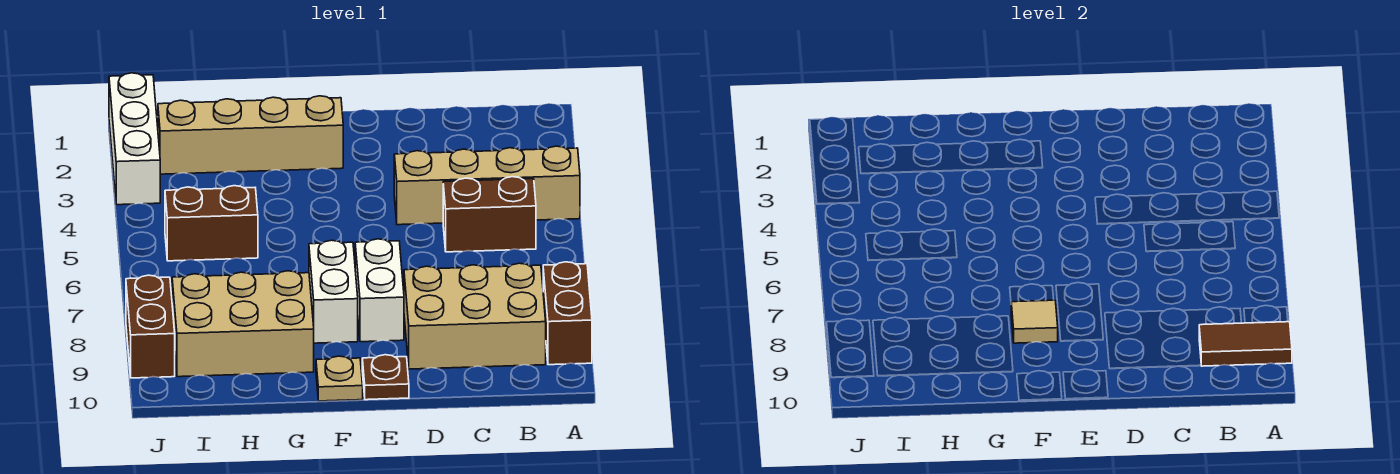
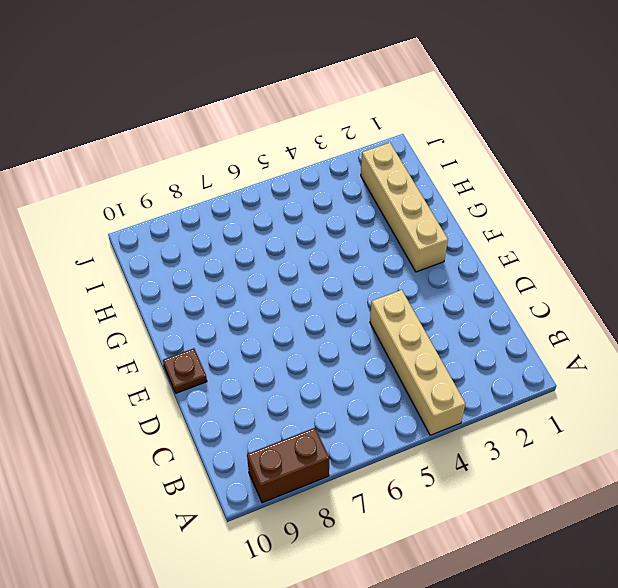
none -> brown 1x2 brick [443,177,536,252]
none -> tan 2x3 brick [404,263,546,369]
none -> white 1x2 brick [355,239,404,342]

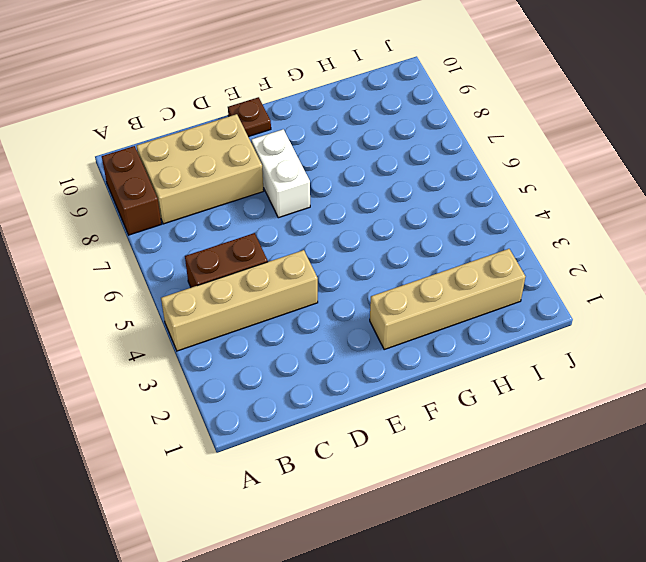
none -> white 1x2 brick [309,240,358,343]
none -> tan 1x1 plate [316,356,363,401]
none -> tan 2x3 brick [172,271,314,377]

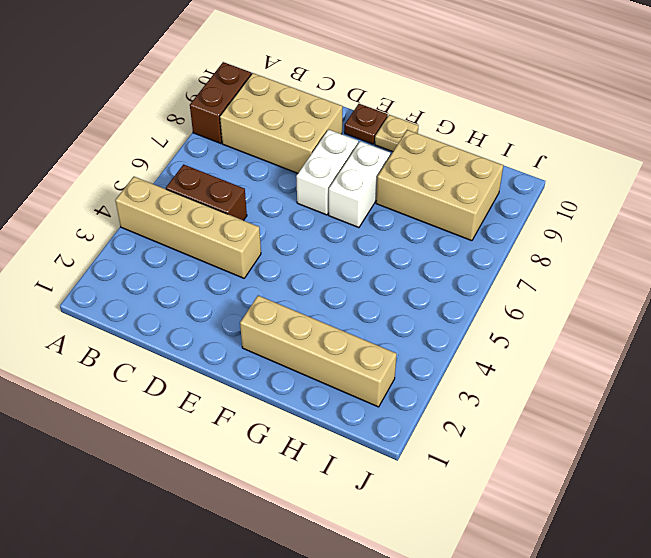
none -> brown 1x2 brick [165,186,258,261]
none -> white 1x3 brick [109,73,160,205]
none -> brown 1x2 brick [126,275,175,378]

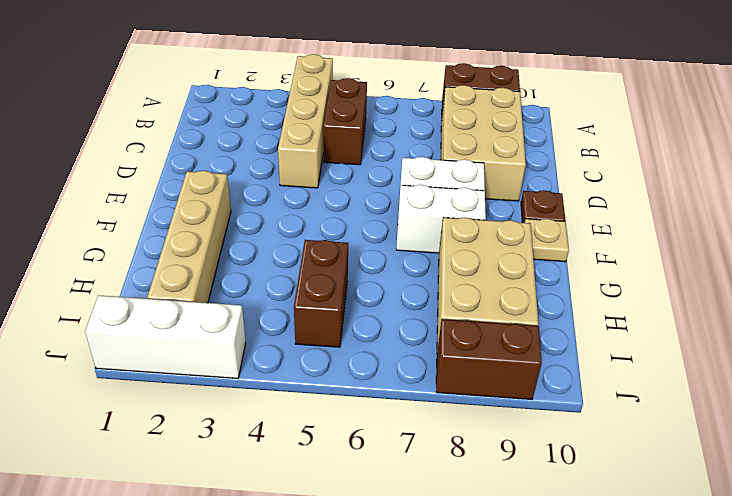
none -> brown 1x2 tile [1199,322,1292,366]
none -> tan 1x1 tile [1011,300,1058,343]

